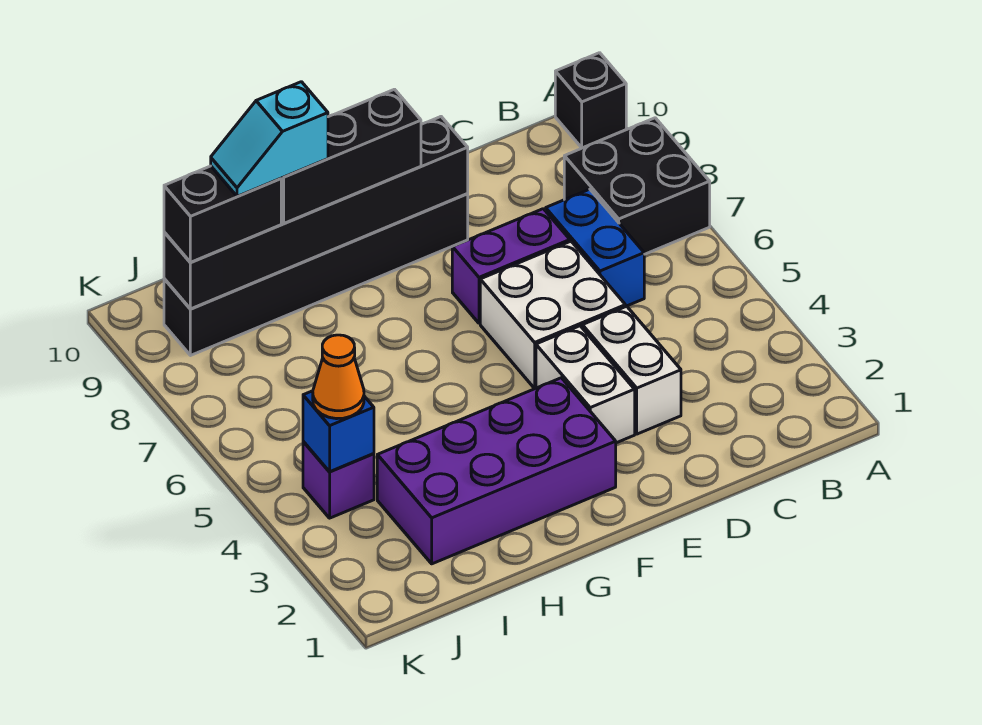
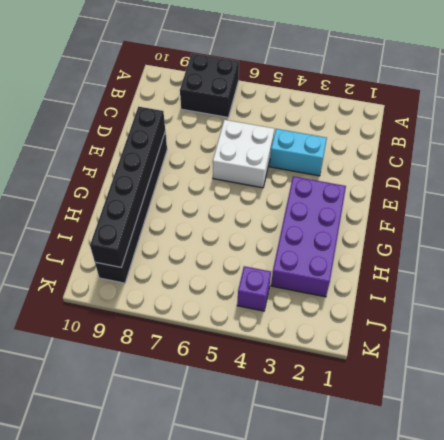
cyan 1x2 brick [270,129,327,176] -> white 1x2 brick [582,306,681,434]
none -> black 1x1 brick [555,53,626,148]
none -> blue 1x2 brick [546,189,644,307]
none -> purple 1x2 brick [452,209,570,323]

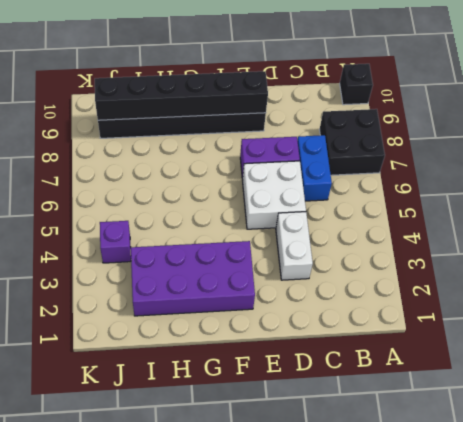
none -> white 1x2 brick [536,326,635,443]
none -> blue 1x1 brick [303,391,374,472]
none -> black 1x3 brick [281,89,421,223]

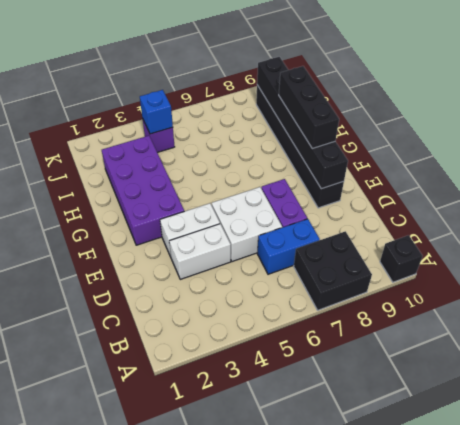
none -> black 1x2 brick [164,166,281,262]
none -> orange 1x1 cone [313,335,364,419]
none -> cyan 1x2 slope [211,82,328,196]

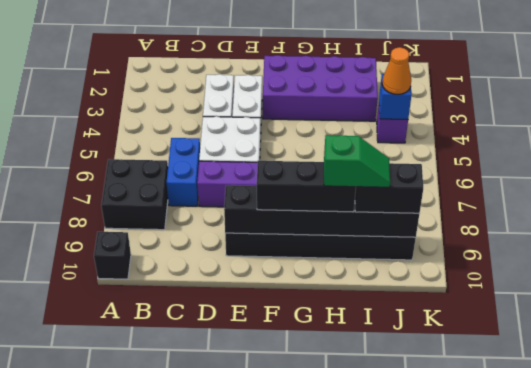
green 1x2 slope [324,135,390,187] -> cyan 1x2 slope [211,82,328,196]

